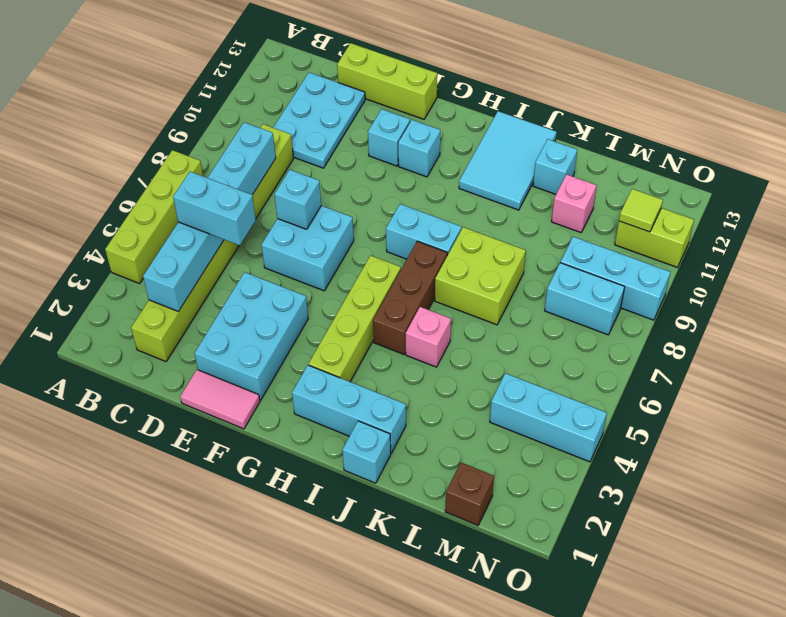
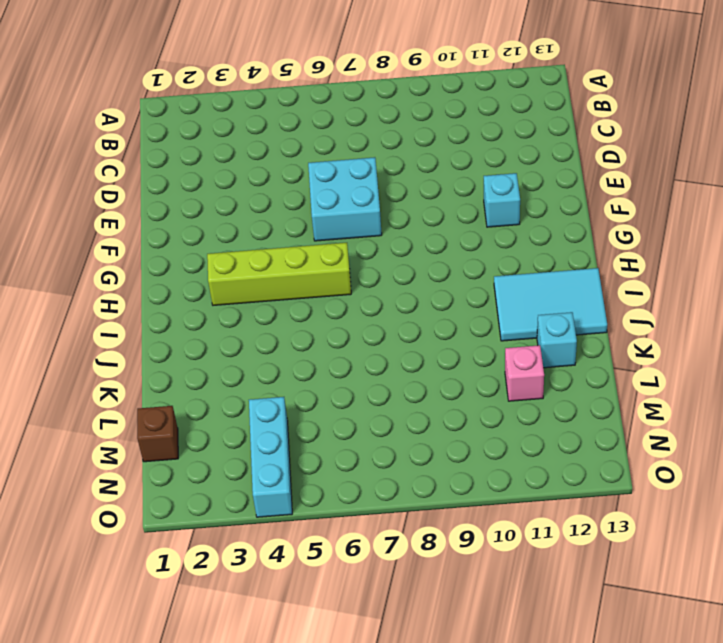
none -> lime 1x4 brick [105,150,203,283]
none -> lime 1x8 brick [131,124,293,361]
none -> cyan 2x3 plate [273,73,365,168]

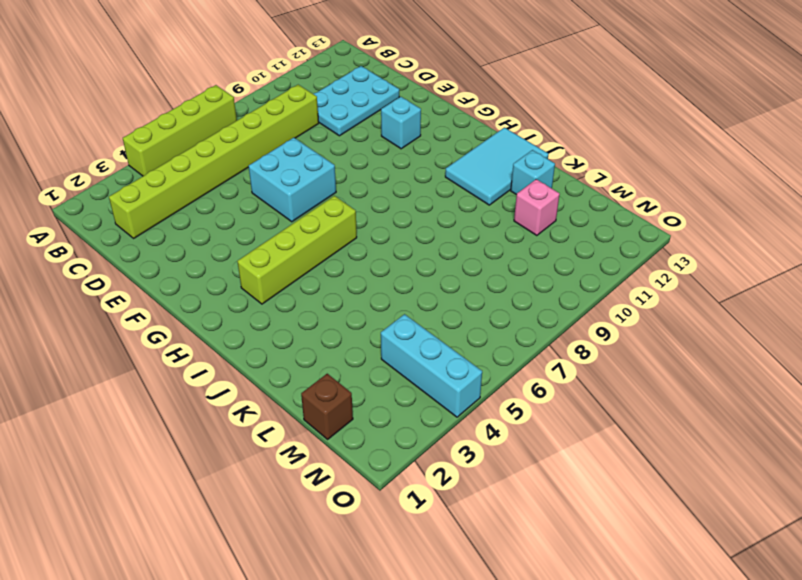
none -> lime 1x3 brick [337,43,437,119]
none -> pink 1x2 tile [180,370,260,429]
none -> cyan 2x3 brick [194,272,308,400]

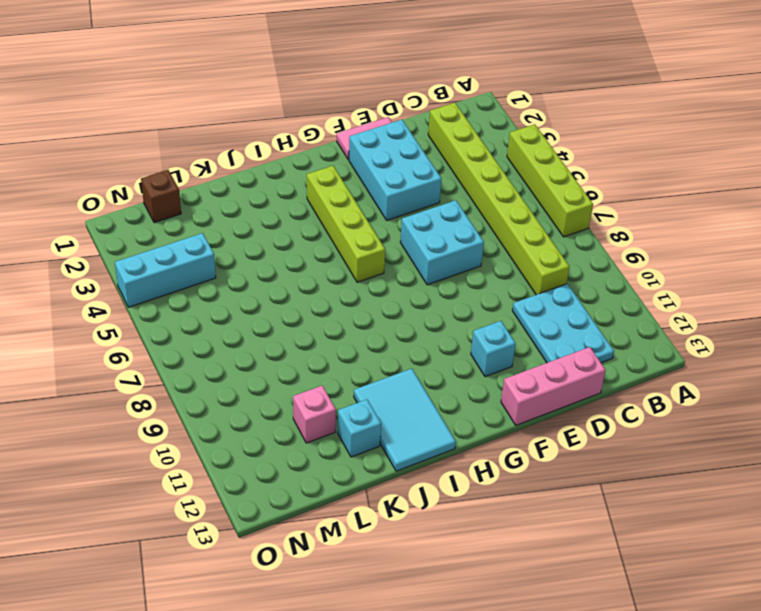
pink 1x3 brick [501,347,606,425] -> lime 1x3 brick [337,43,437,119]
none -> cyan 1x1 brick [398,120,440,177]
none -> cyan 1x3 brick [292,365,406,453]
none -> cyan 1x2 brick [386,204,461,259]

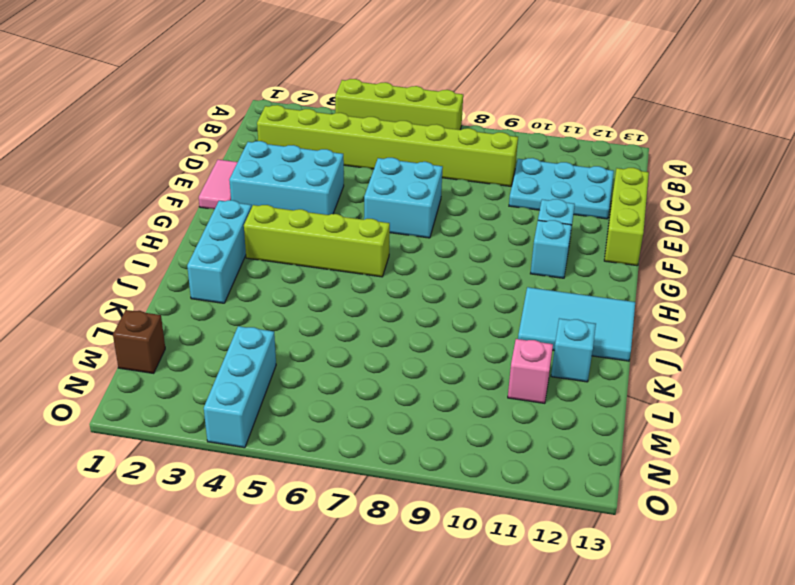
none -> cyan 1x2 brick [386,204,461,259]
none -> brown 1x3 brick [373,241,447,354]
none -> cyan 1x1 brick [342,421,391,483]

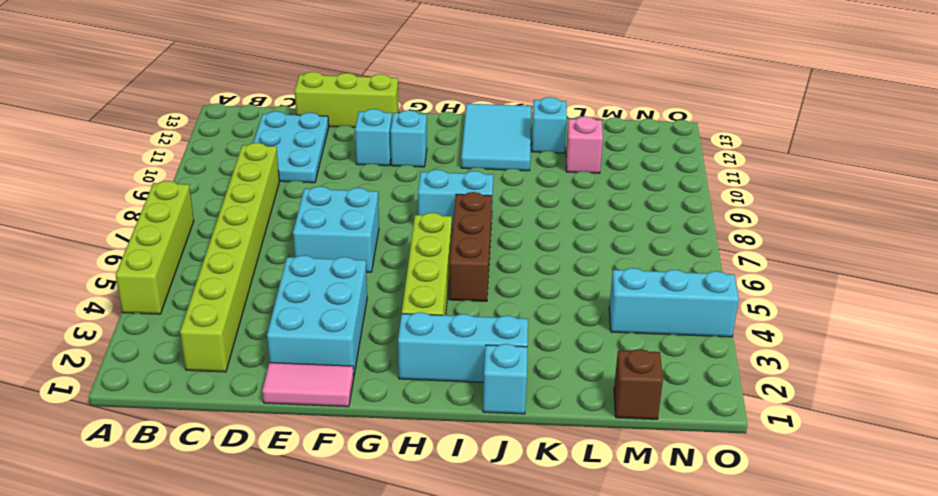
none -> pink 1x1 brick [406,307,451,367]
none -> lime 2x2 brick [435,227,526,325]
none -> cyan 1x2 brick [545,263,624,335]

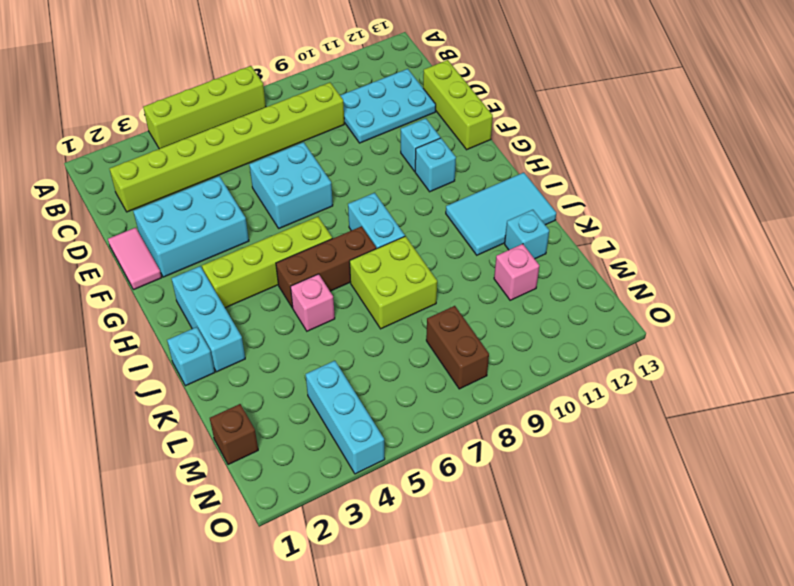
brown 1x2 brick [426,306,489,389] -> cyan 1x2 brick [545,263,624,335]
none -> cyan 1x3 brick [560,237,670,320]
none -> lime 1x2 brick [615,208,694,267]
none -> cyan 1x6 brick [143,122,276,311]

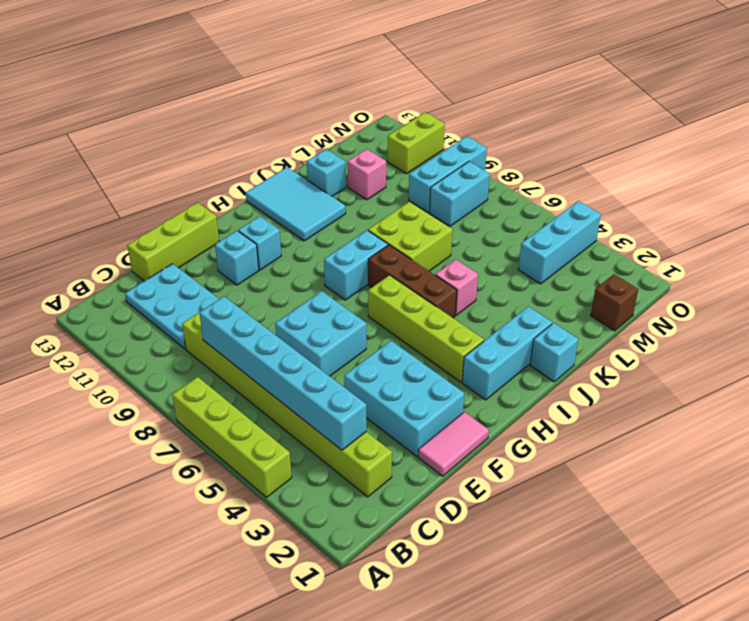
none -> cyan 1x1 brick [274,170,321,229]
none -> lime 1x1 tile [619,189,663,232]
none -> cyan 1x2 brick [173,172,256,245]

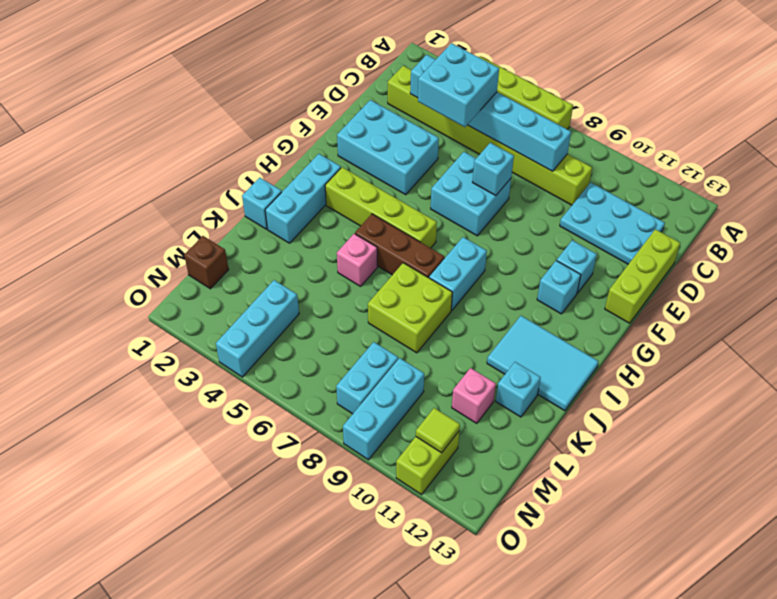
cyan 2x2 brick [418,43,499,127] -> cyan 1x2 brick [173,172,256,245]
none -> pink 1x2 tile [180,370,260,429]

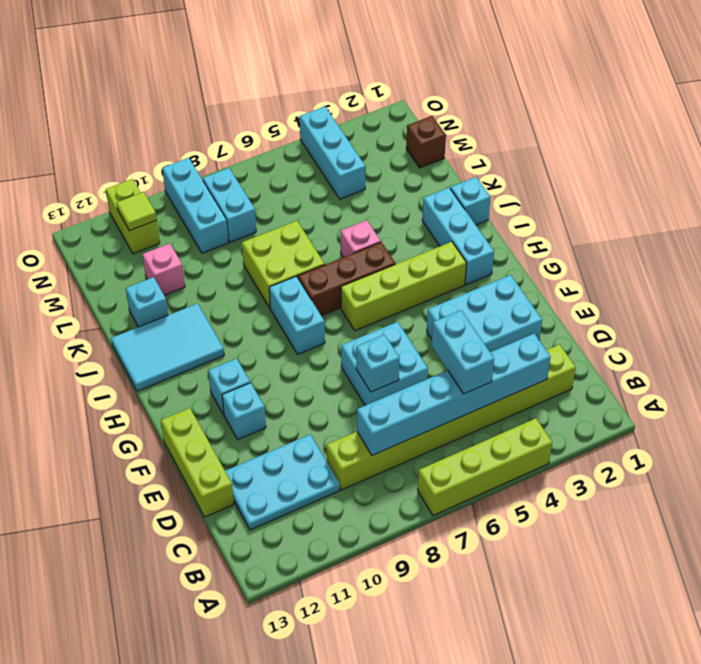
none -> pink 1x2 tile [180,370,260,429]

